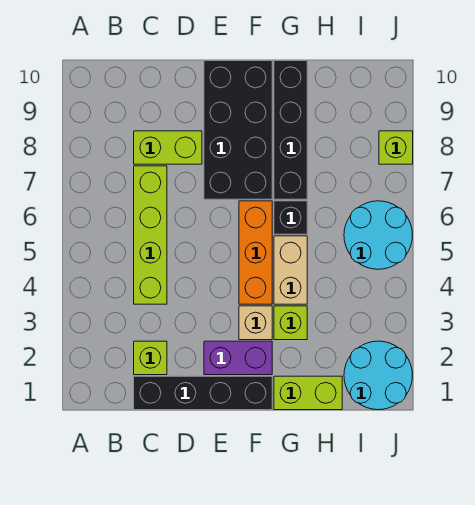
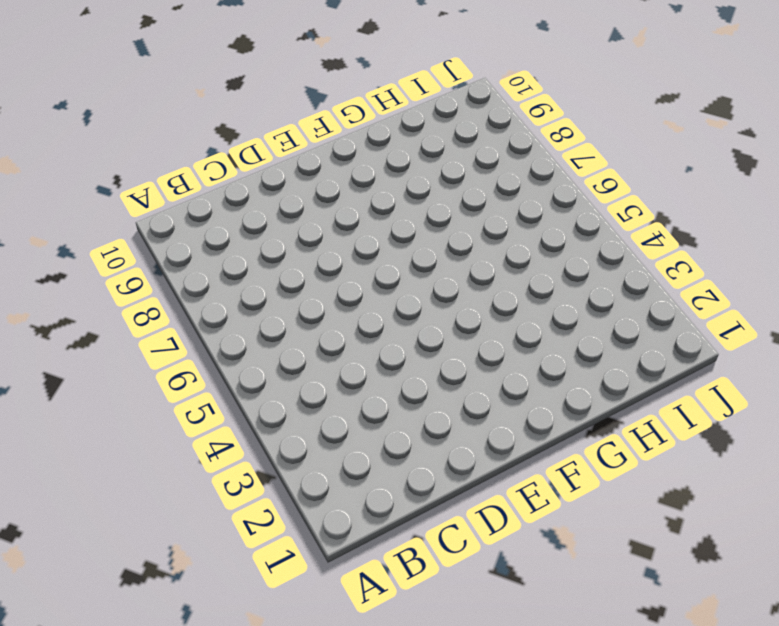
none -> black 1x4 brick [134,376,272,410]
none -> lime 1x1 brick [134,341,167,375]
none -> lime 1x4 brick [134,166,167,304]

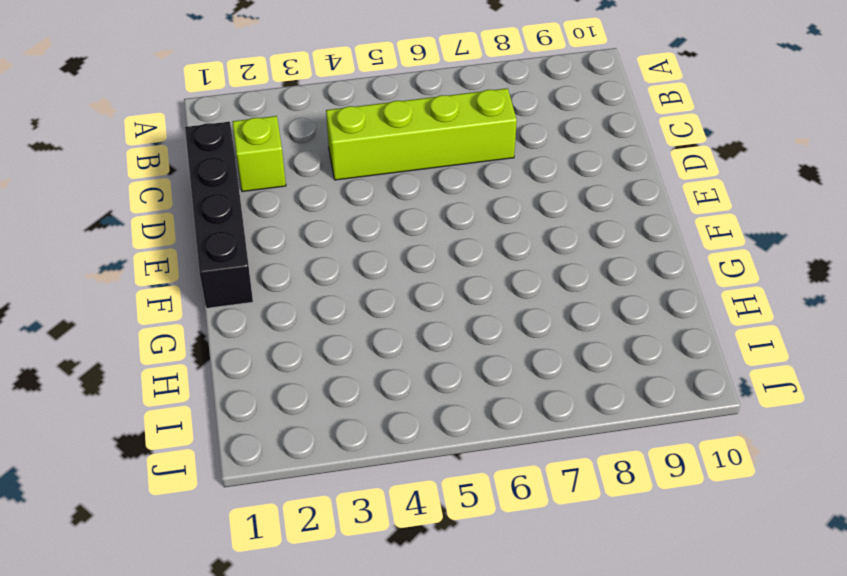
none -> lime 1x2 brick [134,131,202,164]
none -> purple 1x2 brick [204,341,272,375]
none -> black 2x4 brick [204,61,272,199]

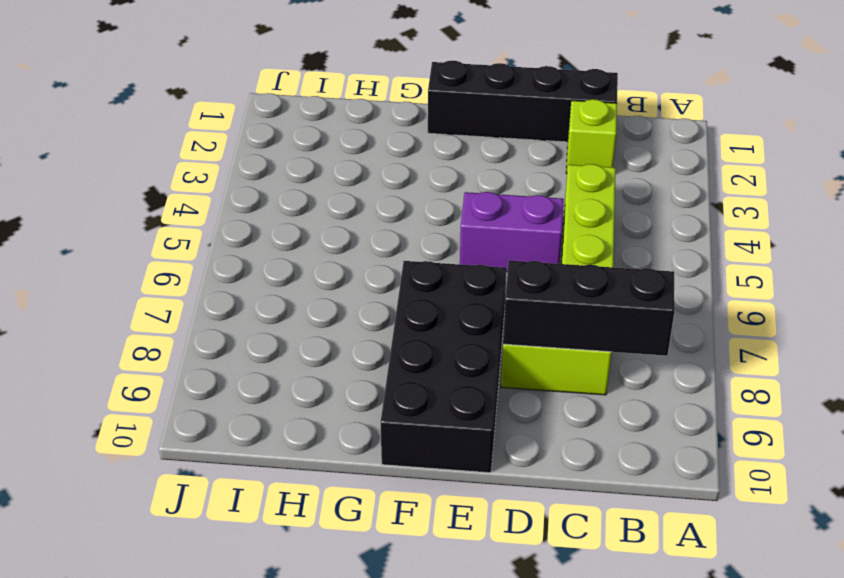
black 1x3 brick [503,261,675,356] -> none
purple 1x2 brick [460,192,564,272] -> purple 1x2 brick moved to [204,341,272,375]
none -> tan 1x1 brick [239,306,272,340]
none -> orange 1x3 brick [239,201,272,304]
none -> lime 1x2 brick [274,376,342,410]

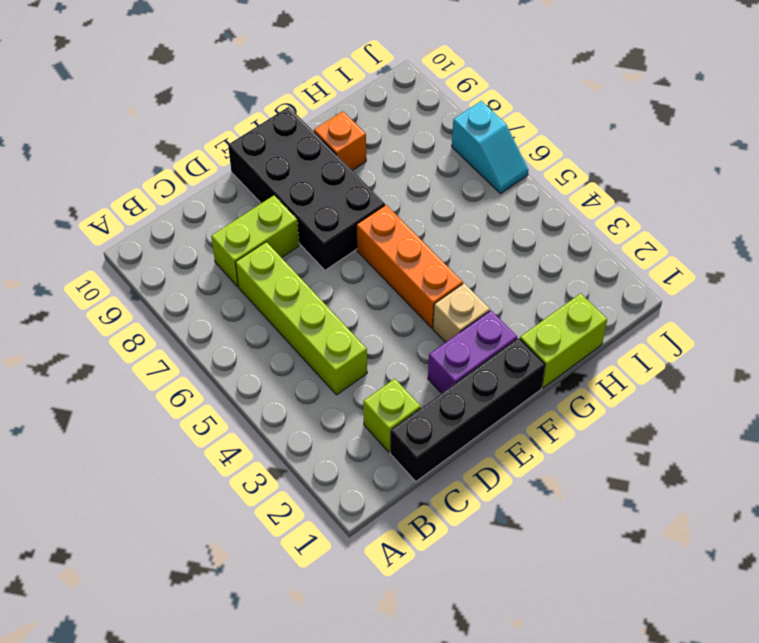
orange 1x1 brick [314,111,366,171] -> black 1x4 brick [274,61,307,199]
cyan 1x2 slope [452,101,529,194] -> cyan 2x2 round brick [344,201,412,269]
none -> lime 1x1 brick [274,306,307,340]
none -> tan 1x2 brick [274,236,307,304]
none -> black 1x1 brick [274,201,307,234]

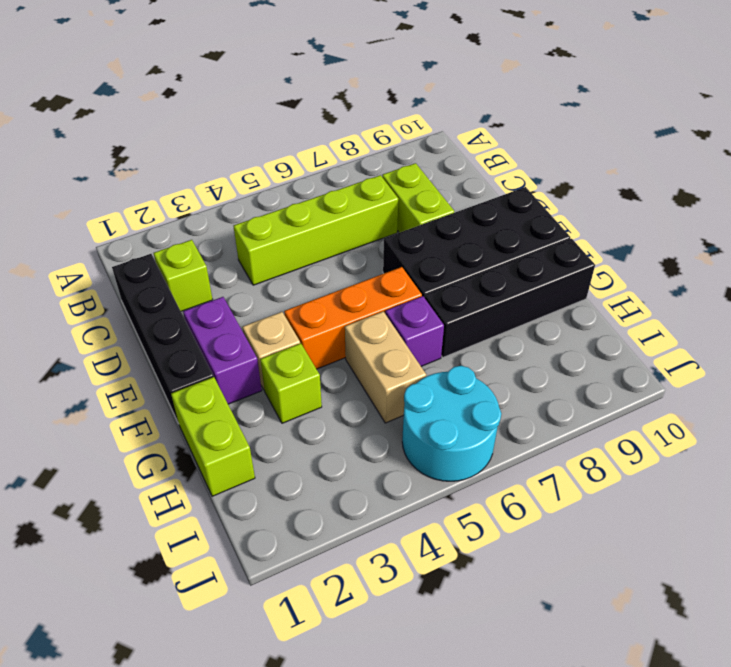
tan 1x2 brick [345,311,426,423] -> tan 1x2 brick turned to [274,236,307,304]
purple 1x1 brick [385,296,444,366] -> black 1x1 brick [274,201,307,234]
none -> cyan 2x2 round brick [344,341,412,410]
none -> lime 1x1 brick [379,131,413,164]

